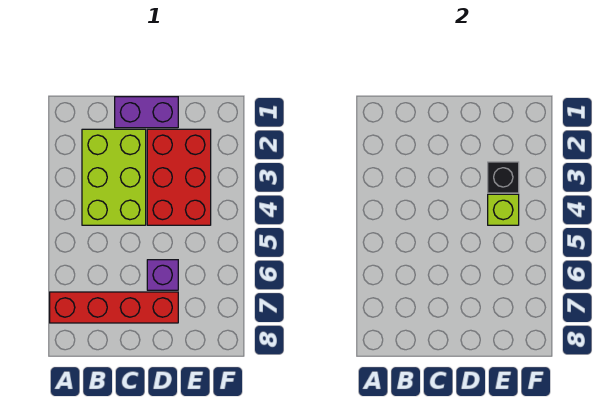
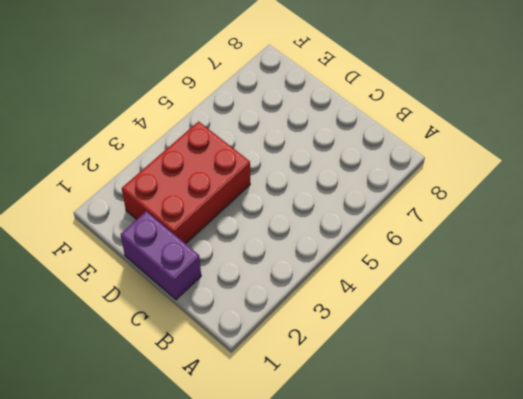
none -> red 1x4 brick [50,292,178,323]
none -> lime 2x3 brick [82,129,146,225]

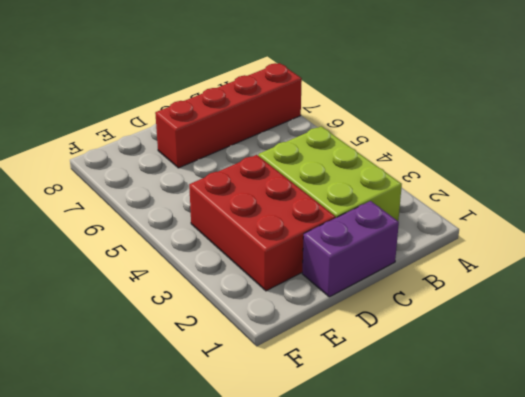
none -> purple 1x1 brick [147,260,178,290]
none -> black 1x1 brick [488,162,519,193]

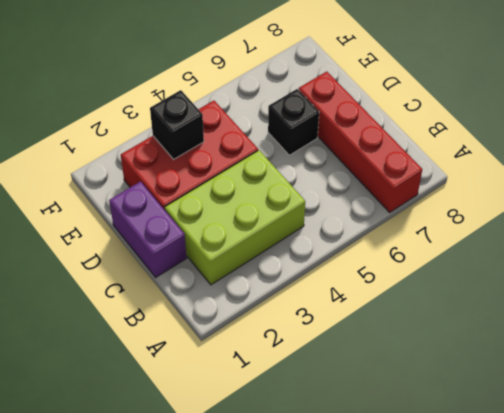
black 1x1 brick [268,89,319,155] -> purple 1x1 brick [147,260,178,290]
none -> lime 1x1 brick [488,194,519,225]

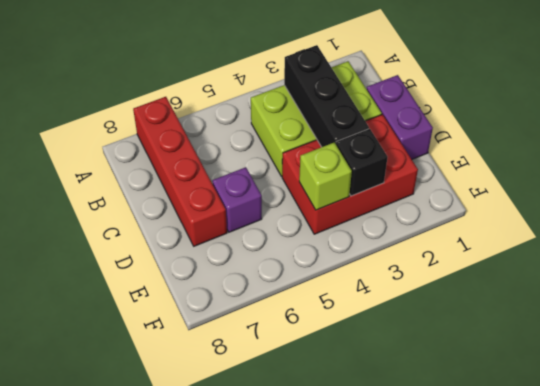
black 1x3 brick [284,45,369,147] -> none

